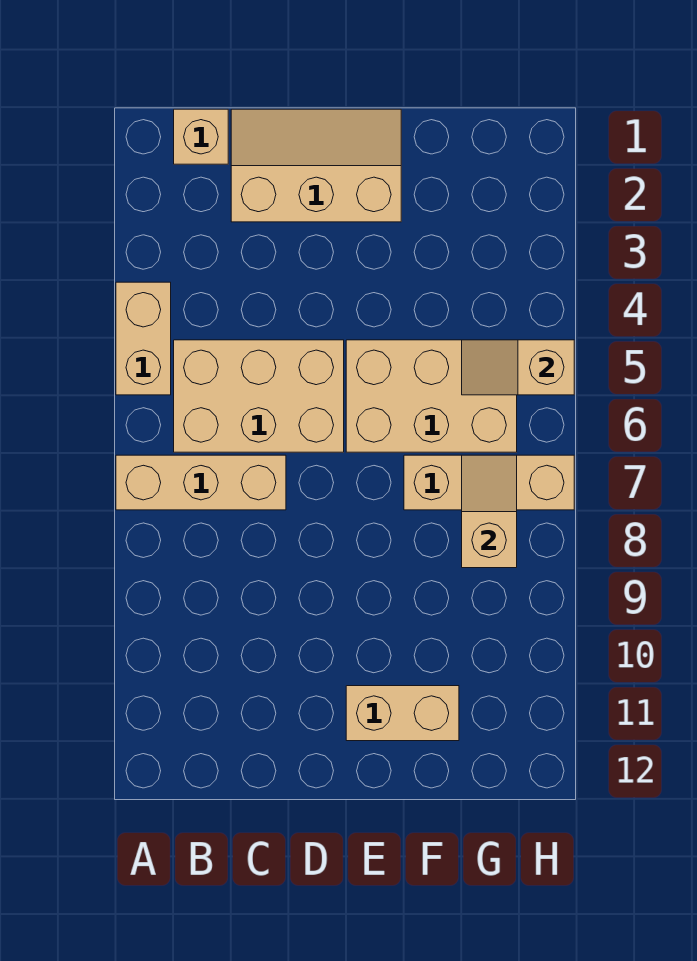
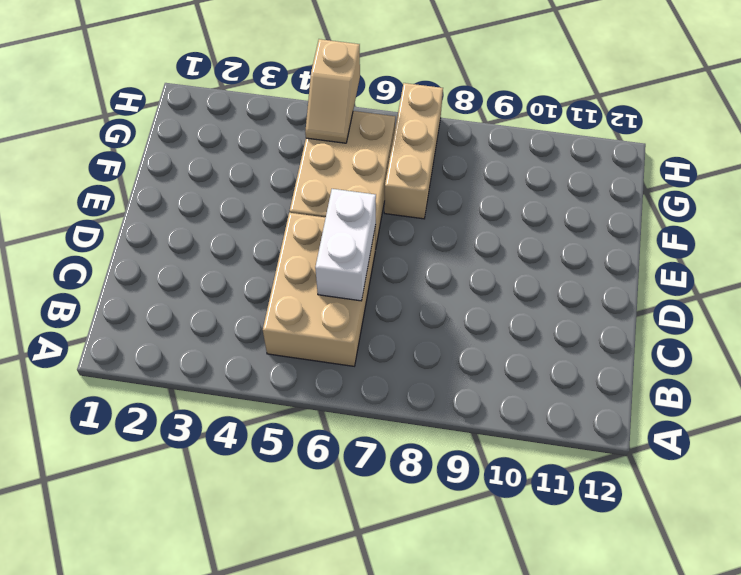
white 1x2 brick [315,189,376,301] -> none
none -> tan 1x2 brick [116,282,171,395]
none -> tan 1x3 brick [116,455,286,510]

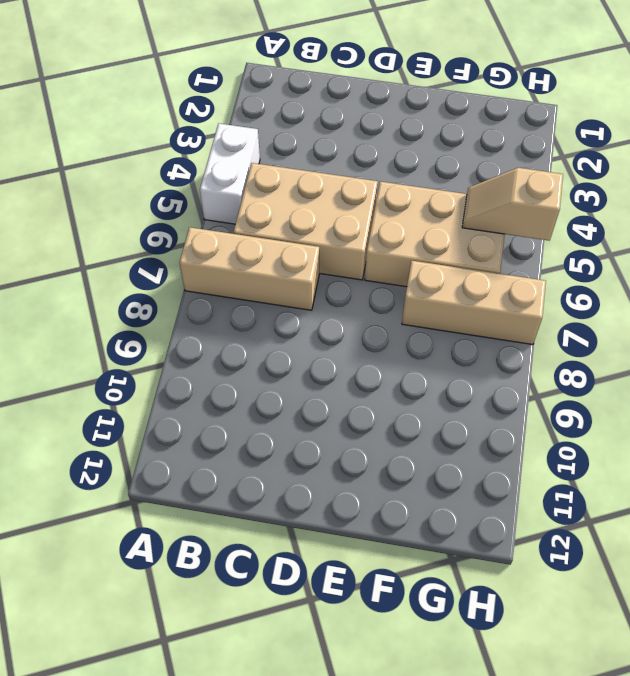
white 1x2 brick [200,123,260,224] -> tan 1x2 brick [116,282,171,395]
none -> tan 1x1 brick [174,109,228,164]
none -> tan 2x3 slope [231,109,401,222]

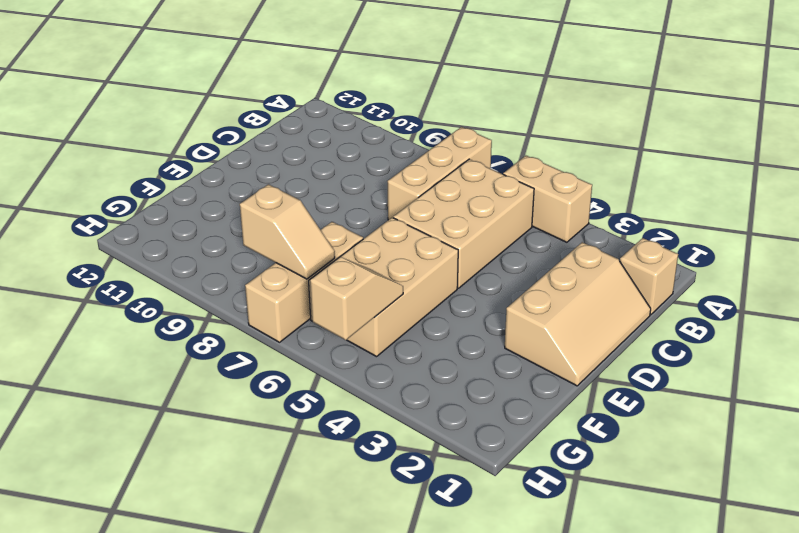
none -> tan 1x2 brick [346,686,459,741]

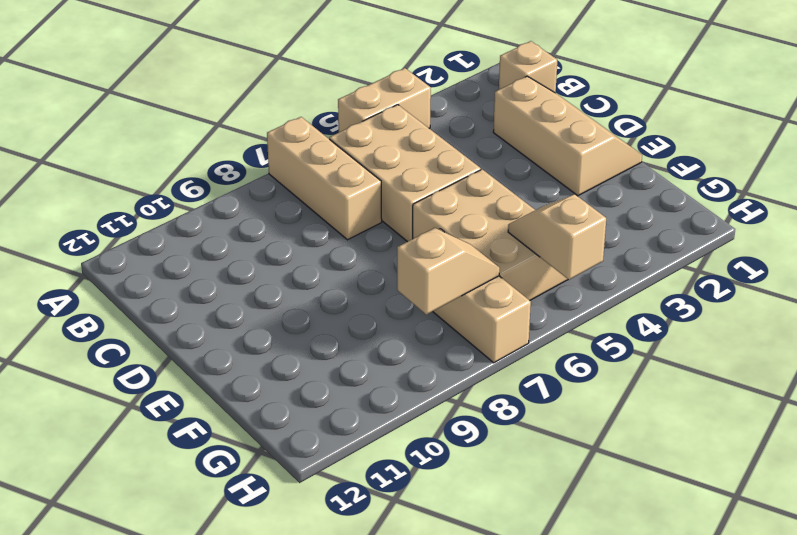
none -> tan 1x2 brick [346,686,459,741]

